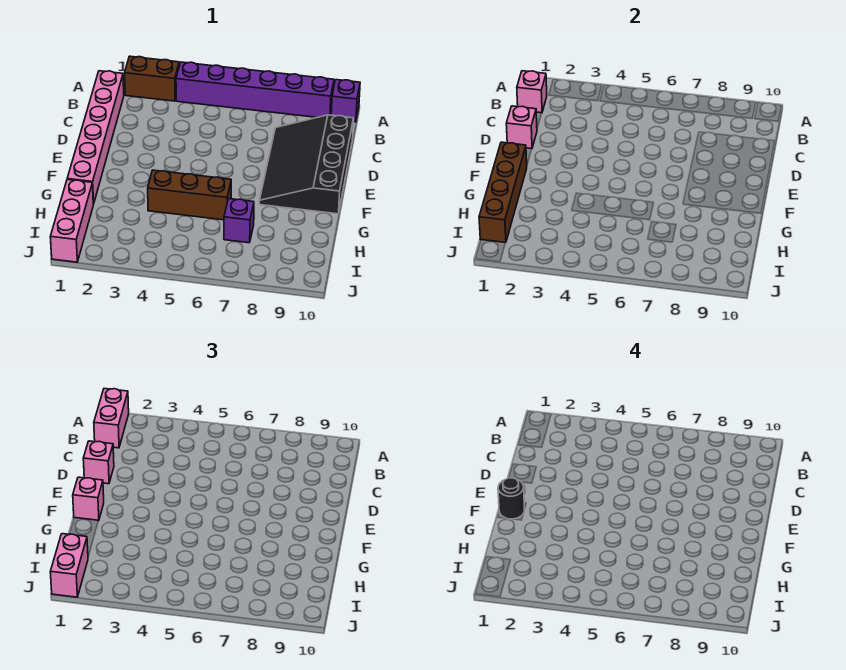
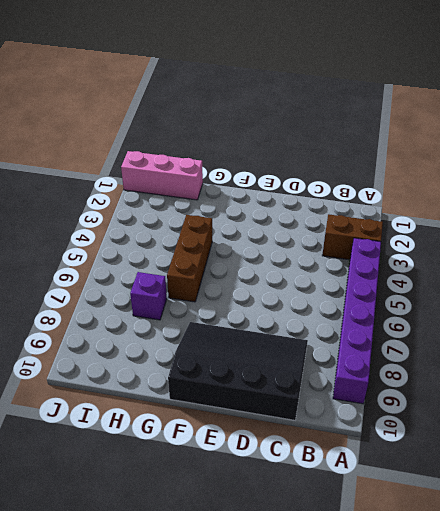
brown 1x2 brick [322,214,383,260] -> brown 1x2 brick turned to [125,56,179,101]
none -> purple 1x1 brick [331,80,360,122]
none -> pink 1x6 brick [67,71,124,204]
none -> pink 1x1 brick [517,71,547,113]

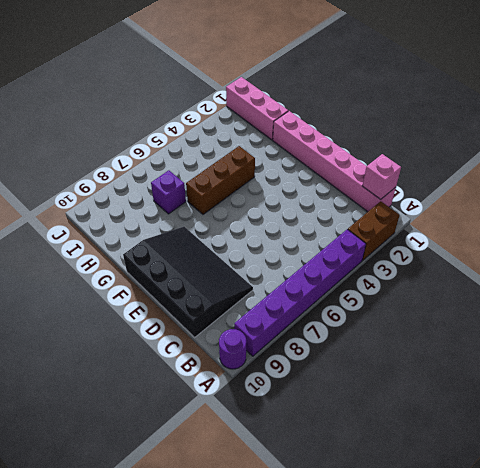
purple 1x1 round brick [219,329,246,369] -> purple 1x1 brick [331,80,360,122]
none -> pink 1x1 brick [506,106,537,149]
none -> brown 1x4 brick [479,142,527,243]
none -> pink 1x2 brick [94,389,129,448]

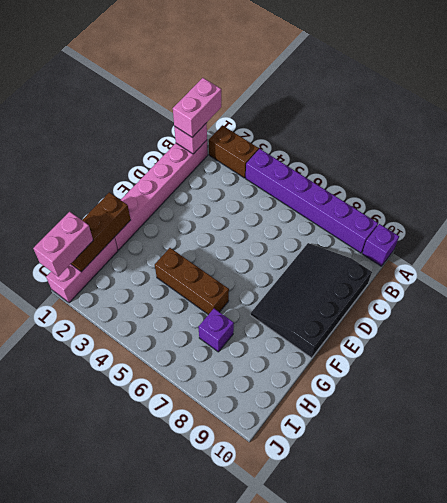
brown 1x3 brick [71,192,131,272] -> brown 1x4 brick [479,142,527,243]
none -> pink 1x1 brick [506,106,537,149]
none -> pink 1x1 brick [83,441,114,484]
none -> pink 1x1 brick [73,477,104,521]

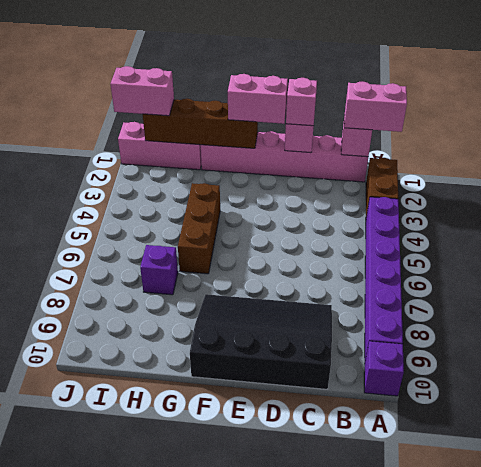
pink 1x2 brick [228,74,288,124] -> pink 1x1 brick [73,477,104,521]
none -> black 1x1 round brick [498,478,525,519]

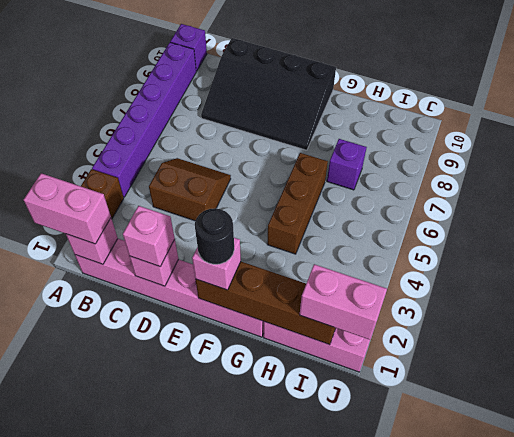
brown 2x2 slope [149,158,231,221] -> none

